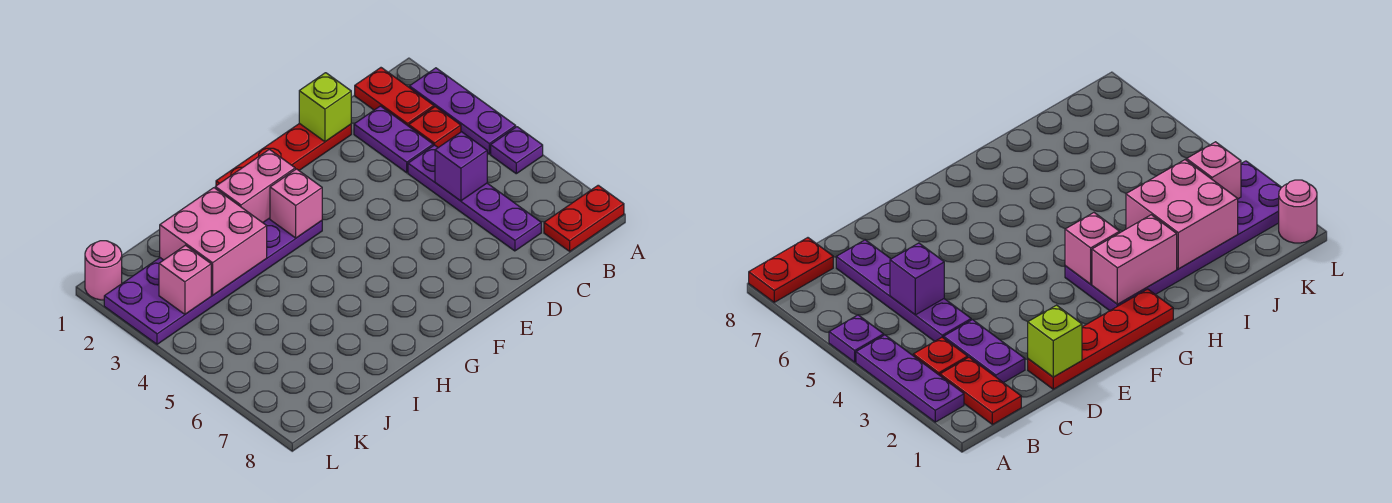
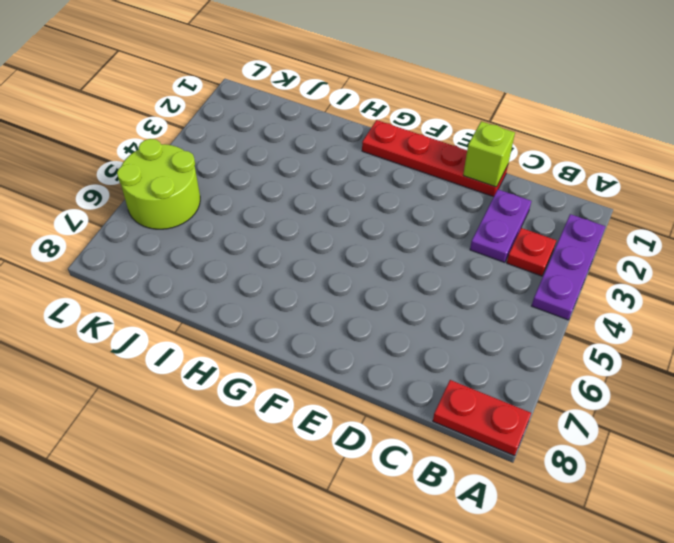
lime 2x2 round brick [117,139,200,229] -> none
none -> purple 1x1 plate [491,127,543,174]
none -> red 1x2 plate [355,68,434,126]
none -> purple 1x4 plate [408,145,541,251]

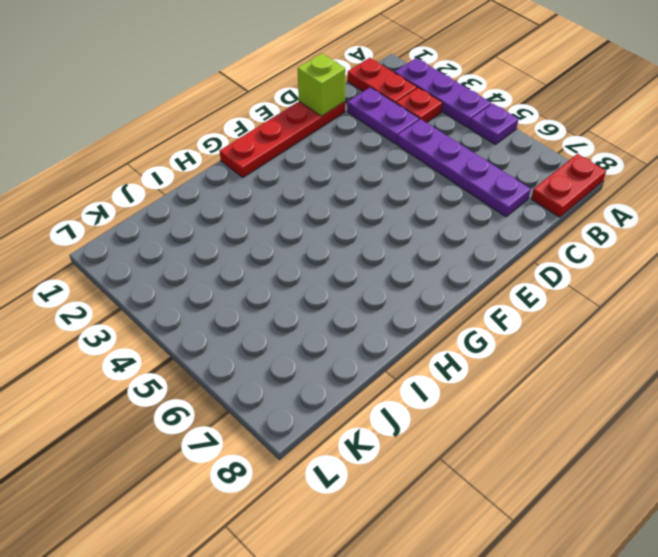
none -> purple 2x6 plate [104,218,322,344]
none -> pink 1x1 round brick [85,241,122,300]
none -> purple 1x1 brick [435,132,487,201]

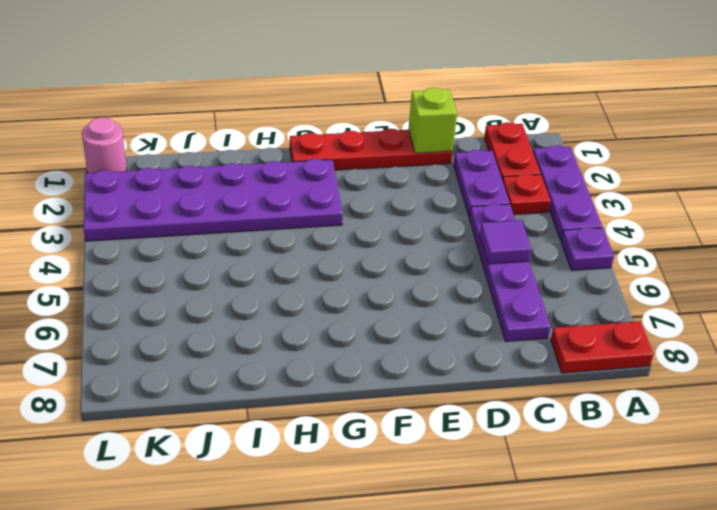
purple 1x1 tile [480,220,531,264] -> purple 1x1 brick [435,132,487,201]
none -> pink 1x2 brick [215,149,295,223]
none -> pink 1x1 brick [270,169,322,238]
none -> pink 2x2 brick [160,188,267,295]

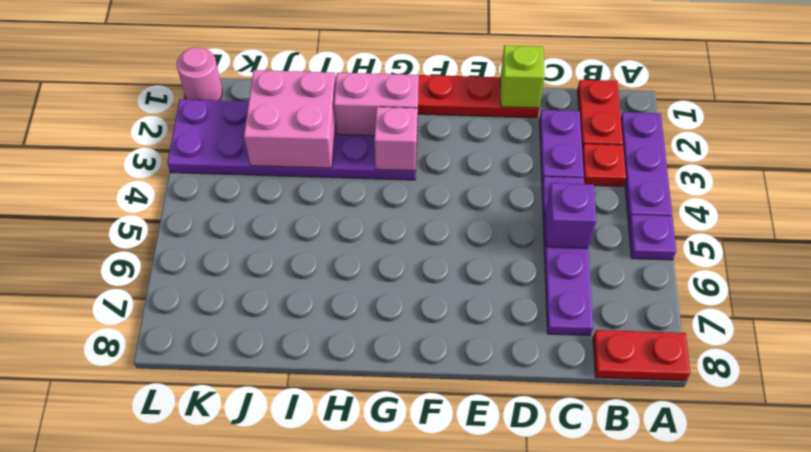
none -> pink 1x1 brick [159,245,211,314]

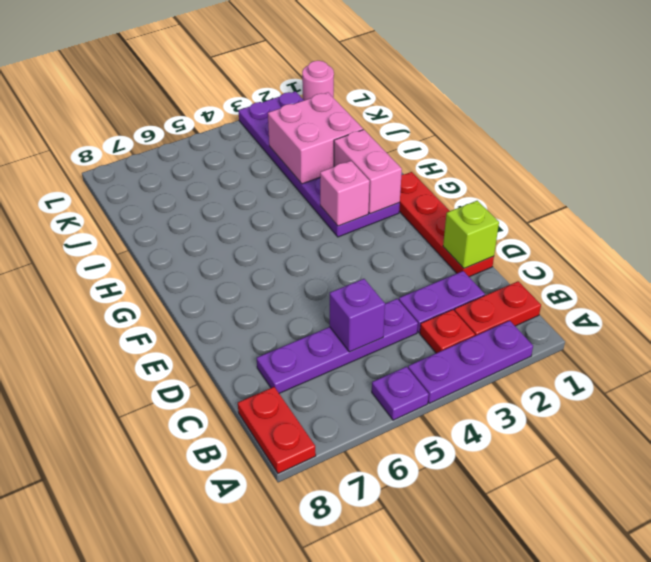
none -> pink 1x1 brick [159,245,211,314]

